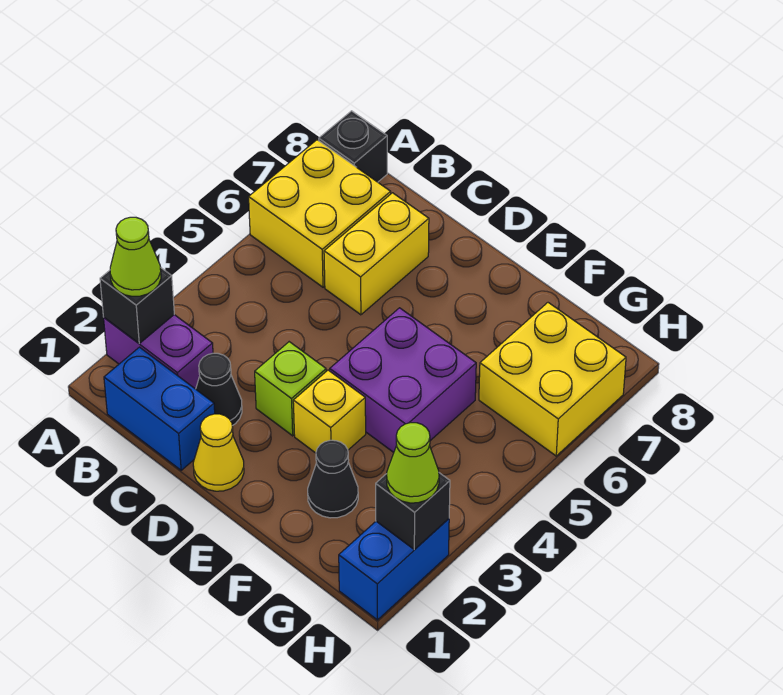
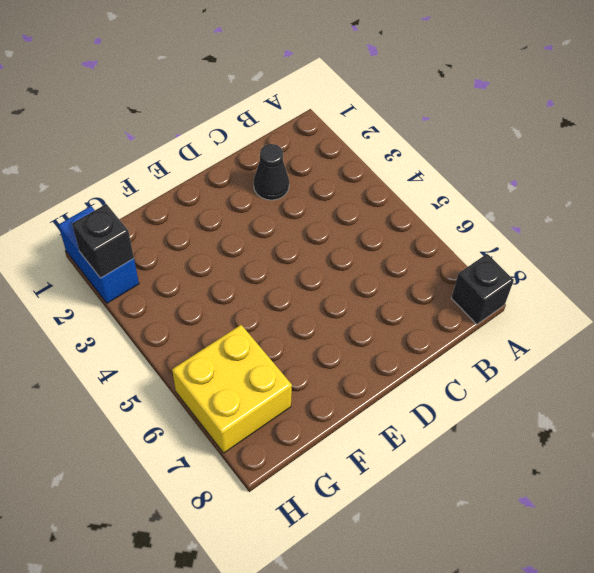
none -> purple 1x2 brick [104,315,213,389]
none -> yellow 2x2 brick [249,140,391,287]
none -> blue 1x2 brick [104,347,215,470]

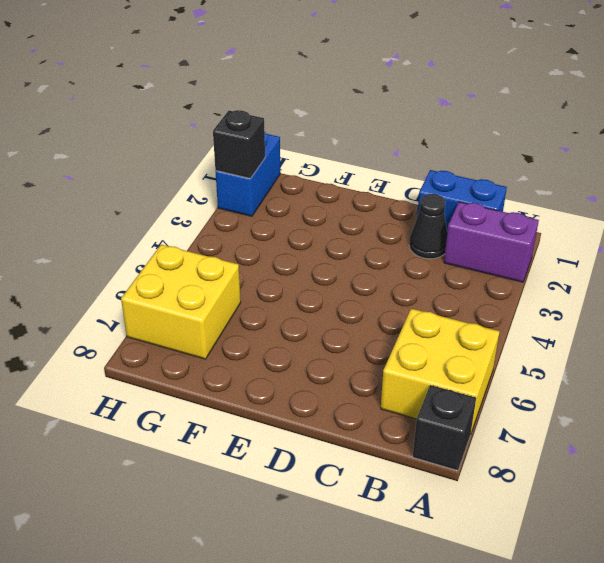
none -> yellow 1x2 brick [324,193,429,315]
none -> yellow 1x1 cone [193,414,244,491]
none -> lime 1x1 brick [255,342,326,436]

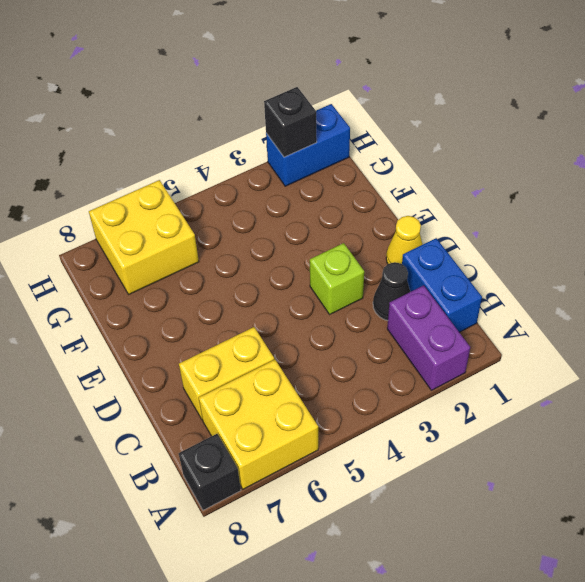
none -> yellow 1x1 brick [293,370,366,453]
none -> purple 2x2 brick [330,308,476,452]
none -> black 1x1 cone [308,440,358,518]

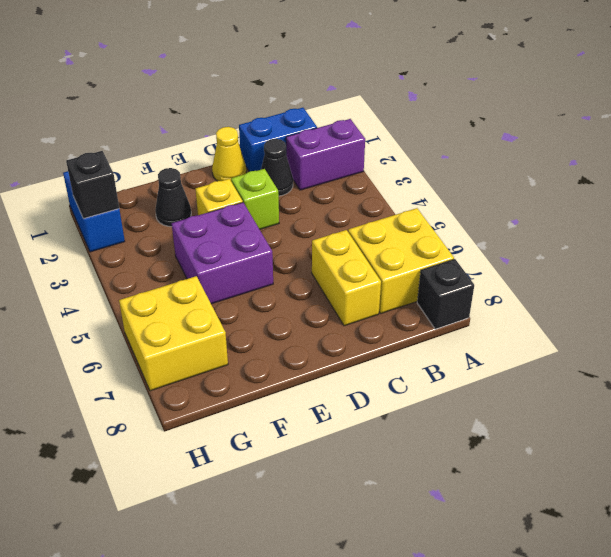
none -> black 1x1 brick [100,268,174,343]
none -> lime 1x1 cone [110,217,161,296]
none -> lime 1x1 cone [387,423,439,503]

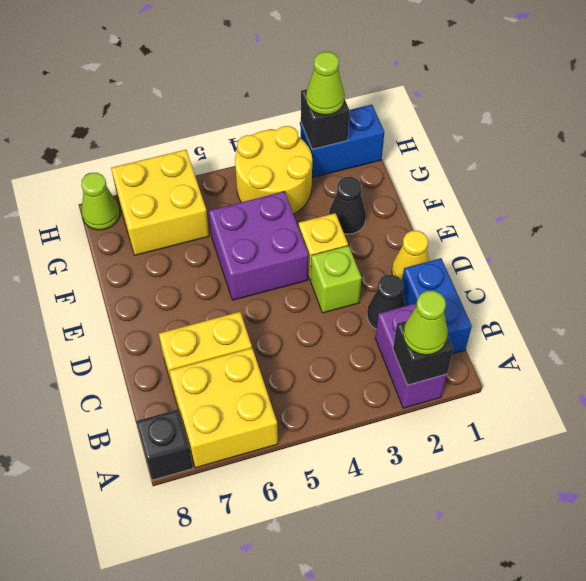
yellow 2x2 round brick [235,126,312,214] -> none
lime 1x1 cone [81,173,120,230] -> none

